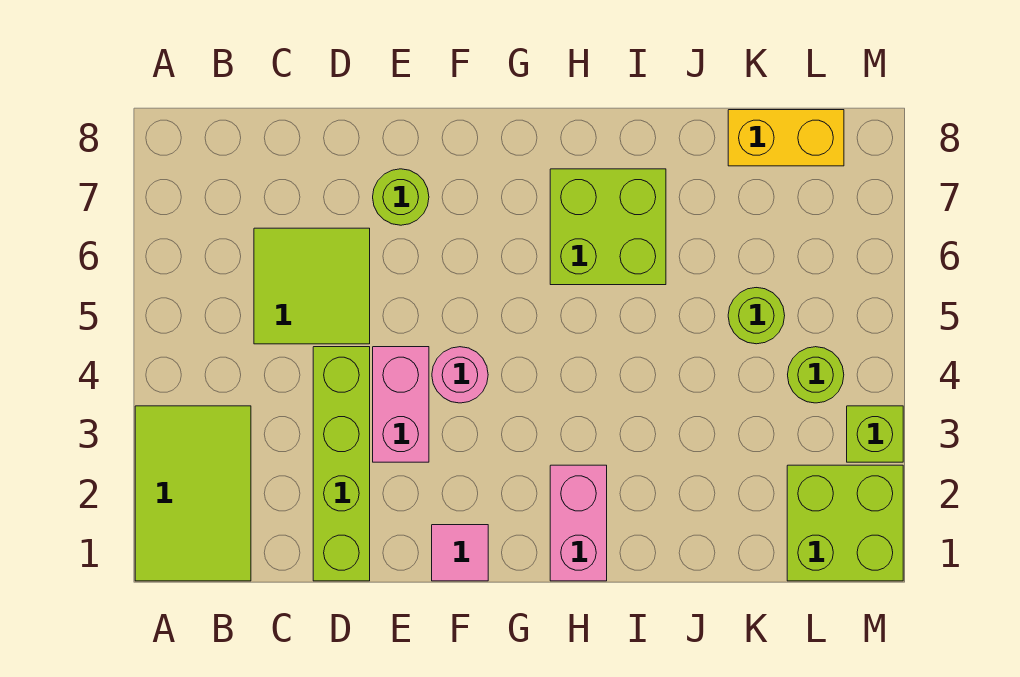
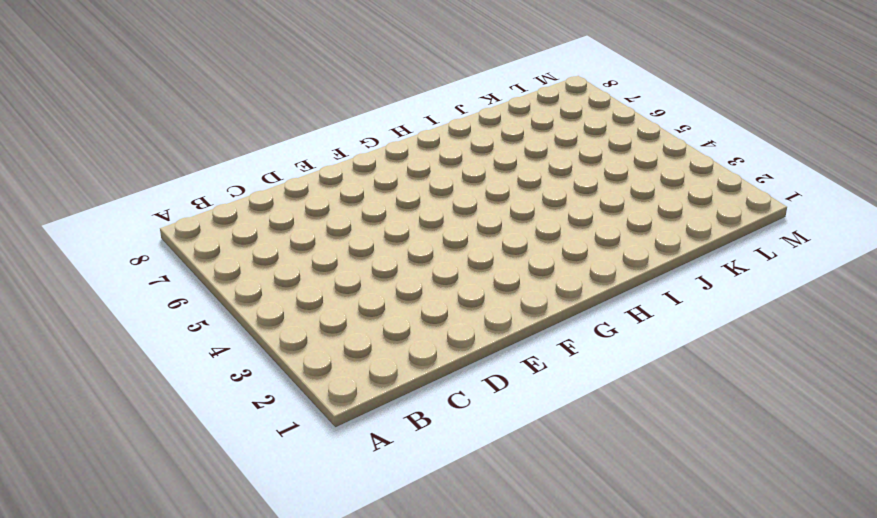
none -> lime 2x3 tile [135,406,251,581]
none -> lime 2x2 tile [254,228,370,344]
none -> lime 1x4 brick [313,347,370,581]

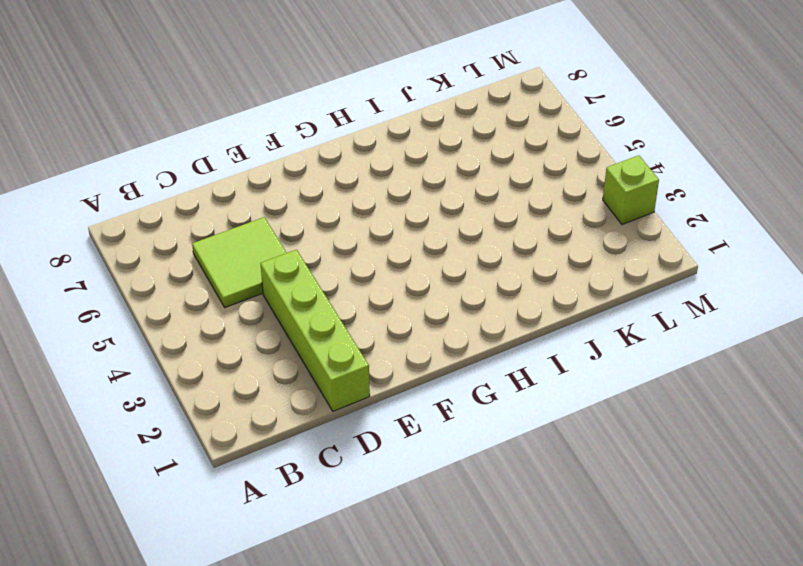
none -> lime 2x3 tile [135,406,251,581]
none -> pink 1x2 brick [373,347,429,462]
none -> lime 1x1 round brick [373,169,429,225]

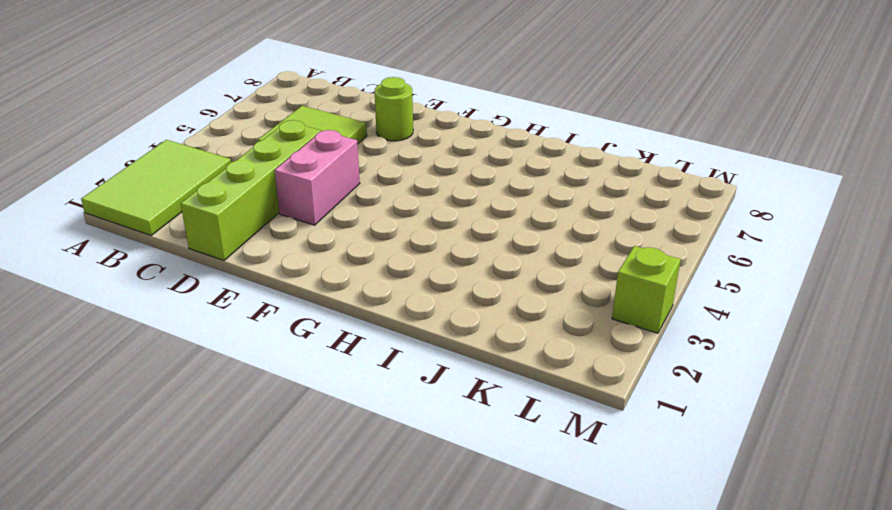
none -> pink 1x1 tile [432,525,488,581]
none -> pink 1x1 round brick [432,347,488,403]
none -> pink 1x2 brick [550,465,607,581]

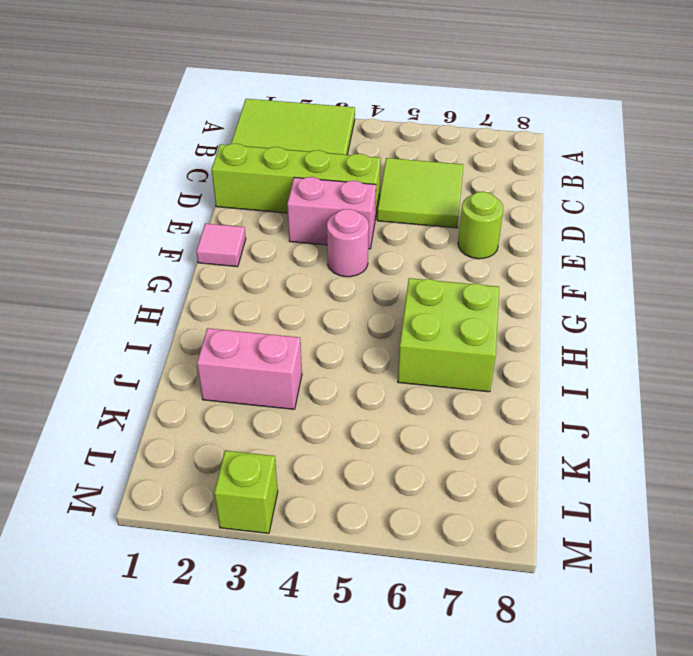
pink 1x2 brick [197,328,302,409] -> pink 1x2 brick moved to [550,465,607,581]
none -> lime 1x1 round brick [728,288,785,344]
none -> yellow 1x2 brick [728,110,844,166]
none -> lime 2x2 brick [787,465,903,581]

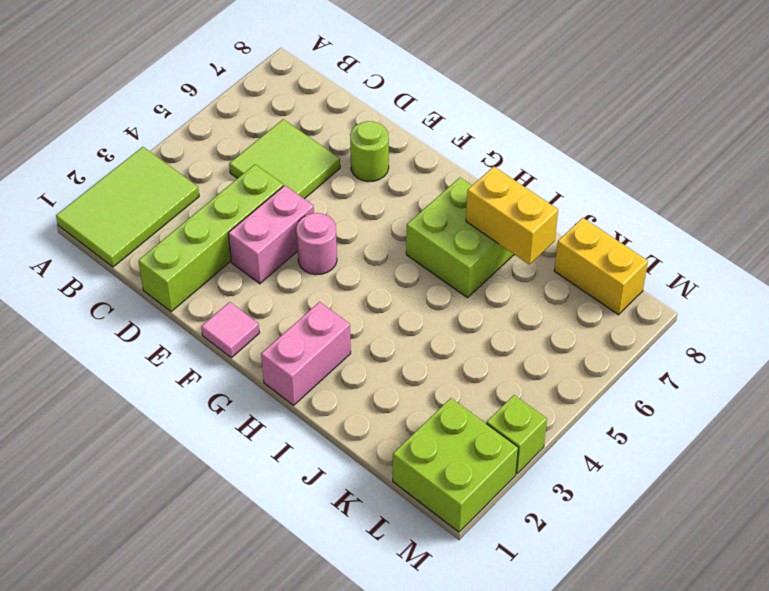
yellow 1x2 brick [466,167,558,264] -> none
none -> lime 1x1 round brick [728,288,785,344]
none -> lime 1x1 round brick [788,347,844,403]

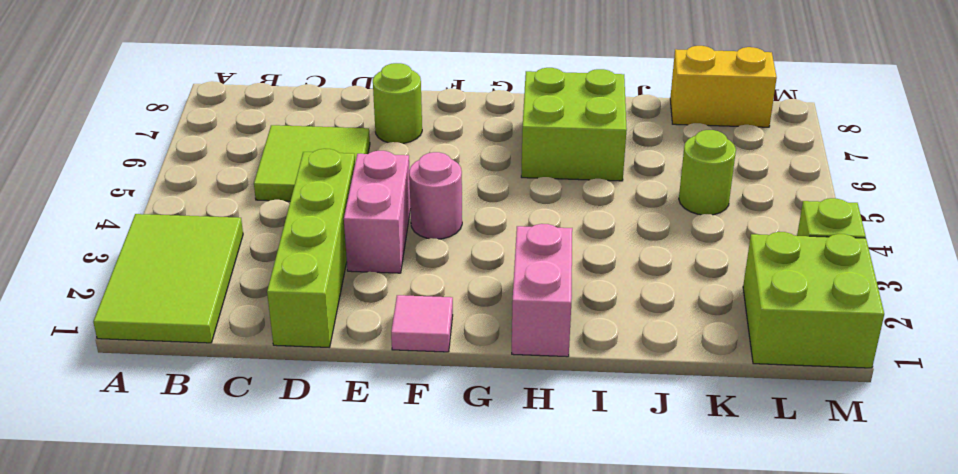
none -> lime 1x1 round brick [788,347,844,403]

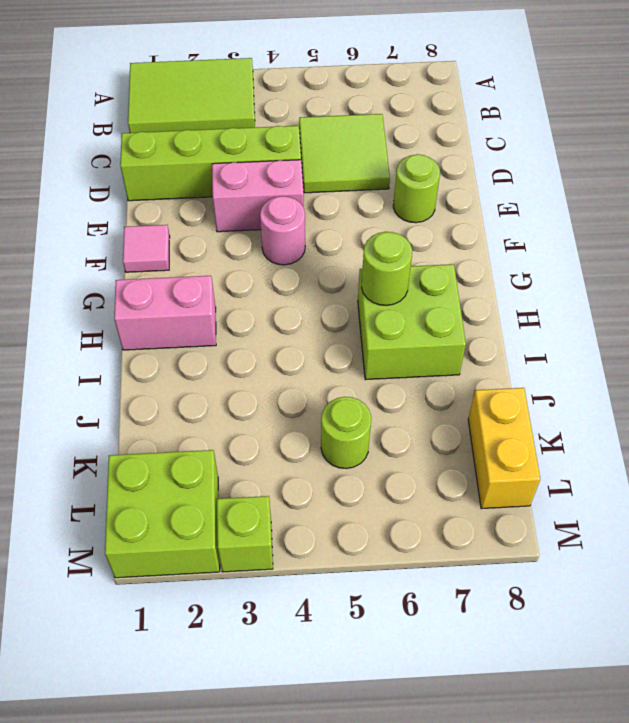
lime 1x1 round brick [361,232,412,305] -> lime 1x1 round brick moved to [788,347,844,403]

